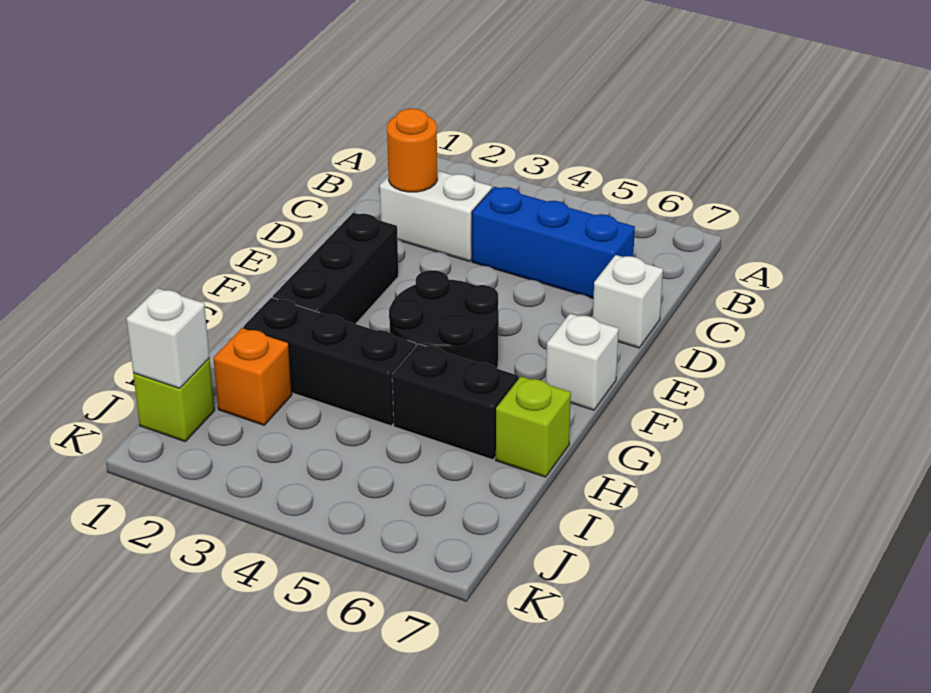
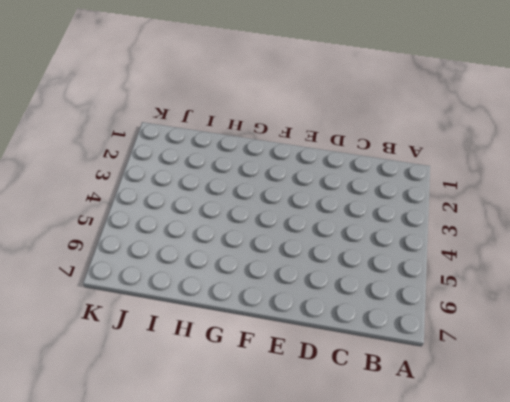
none -> white 1x2 brick [380,170,492,261]
none -> blue 1x3 brick [472,187,635,298]
none -> white 1x1 brick [593,255,663,348]

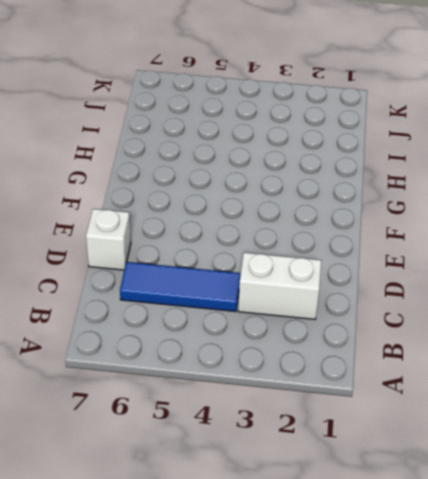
blue 1x3 tile [120,262,241,312] -> blue 1x3 brick [472,187,635,298]
none -> black 1x3 brick [273,213,398,324]
none -> black 2x2 round brick [389,270,499,369]
none -> white 1x1 brick [546,314,619,410]

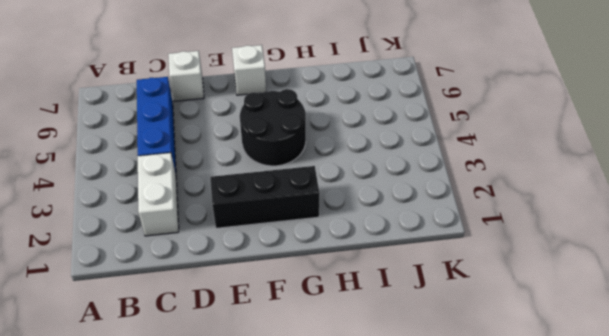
none -> black 1x3 brick [244,298,416,426]
none -> black 1x2 brick [392,344,518,460]
none -> lime 1x1 brick [496,376,571,477]

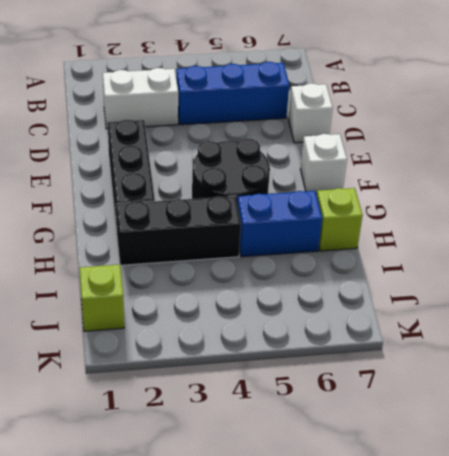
blue 1x2 brick [237,191,322,257] -> black 1x2 brick [392,344,518,460]
none -> orange 1x1 brick [214,328,292,425]
none -> orange 1x1 round brick [387,109,437,192]
none -> white 1x1 brick [126,288,210,388]

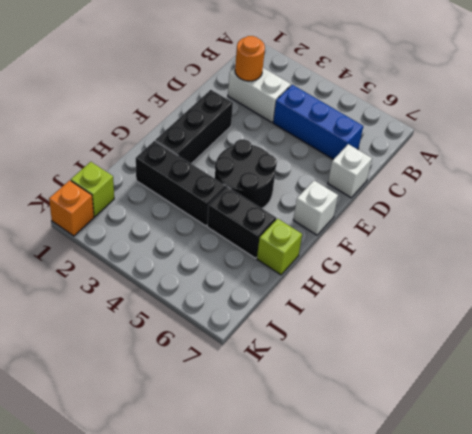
orange 1x1 brick [49,180,94,236] -> orange 1x1 brick moved to [214,328,292,425]
none -> white 1x1 brick [126,288,210,388]

